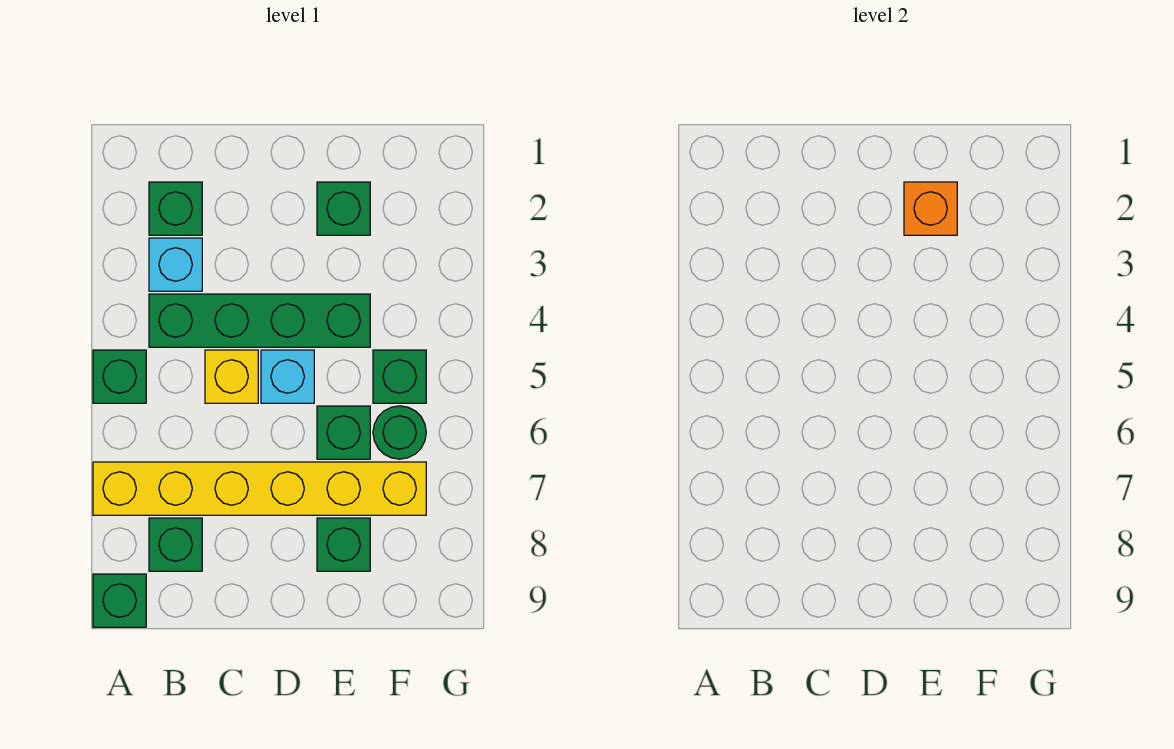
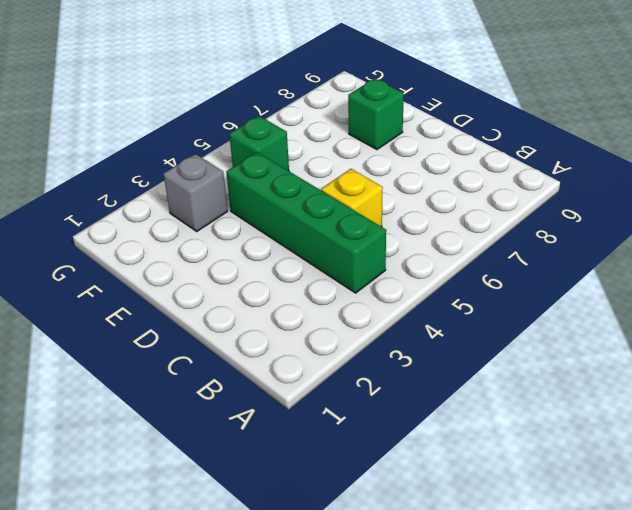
grey 1x1 brick [164,154,228,231] -> none
none -> green 1x1 brick [93,350,146,403]
none -> yellow 1x6 brick [93,462,426,515]
none -> green 1x1 brick [93,574,146,627]

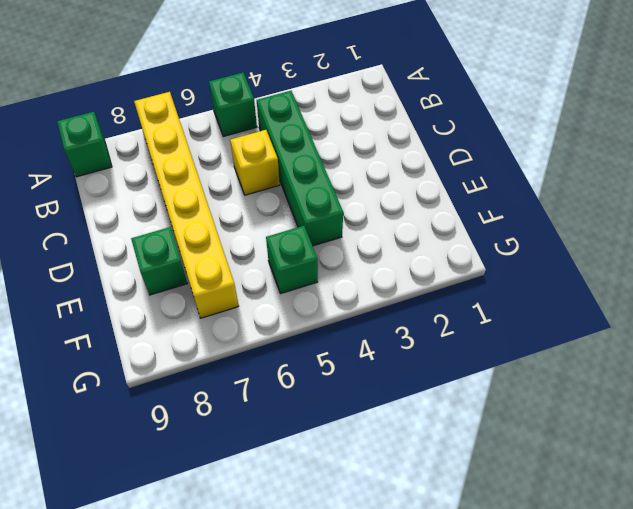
none -> green 1x1 brick [149,182,202,235]
none -> cyan 1x1 brick [149,238,202,291]
none -> green 1x1 brick [149,518,202,571]

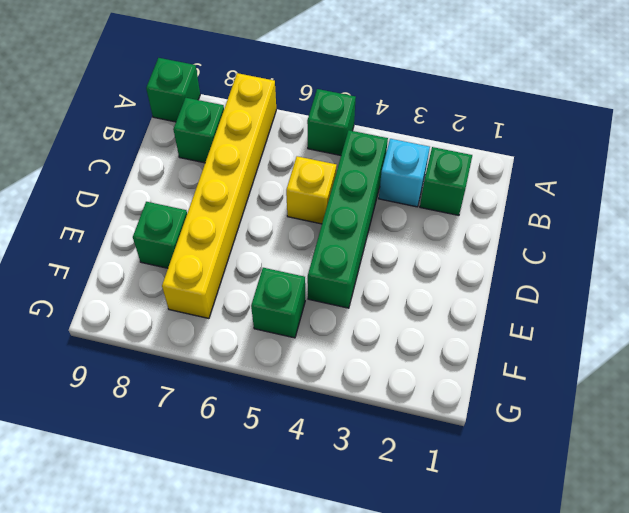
none -> cyan 1x1 brick [261,350,314,403]
none -> green 1x1 brick [317,182,370,235]
none -> green 1x1 brick [317,406,370,459]

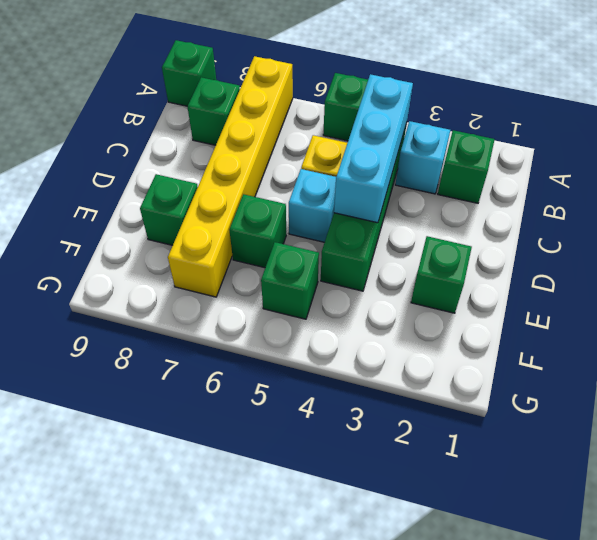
cyan 1x3 brick [334,74,413,223] -> none
none -> green 1x1 round brick [373,406,426,459]
none -> orange 1x1 brick [904,182,957,235]

